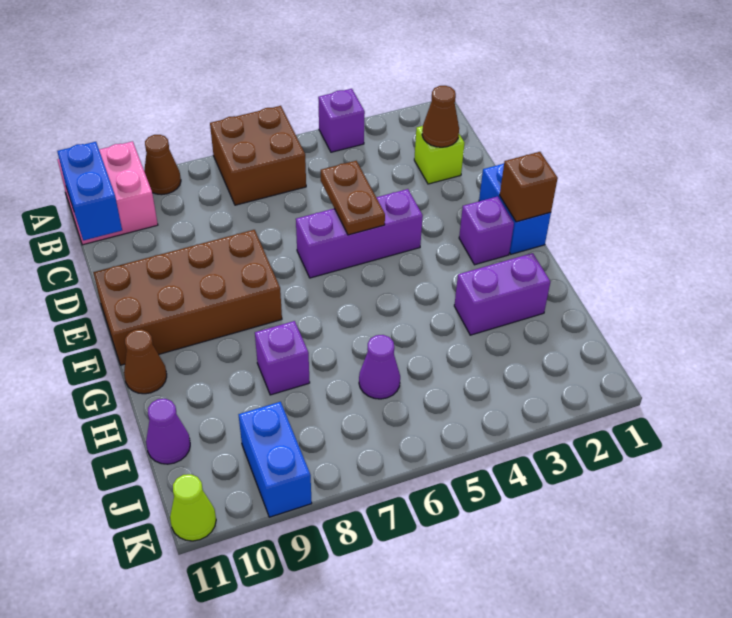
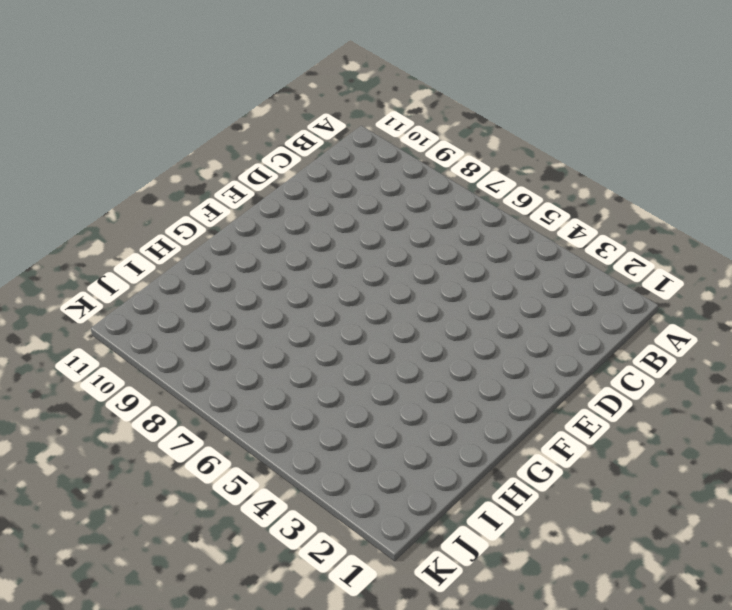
none -> purple 1x1 brick [318,89,365,152]
none -> brown 2x2 brick [210,106,306,205]
none -> brown 1x1 cone [144,135,181,195]

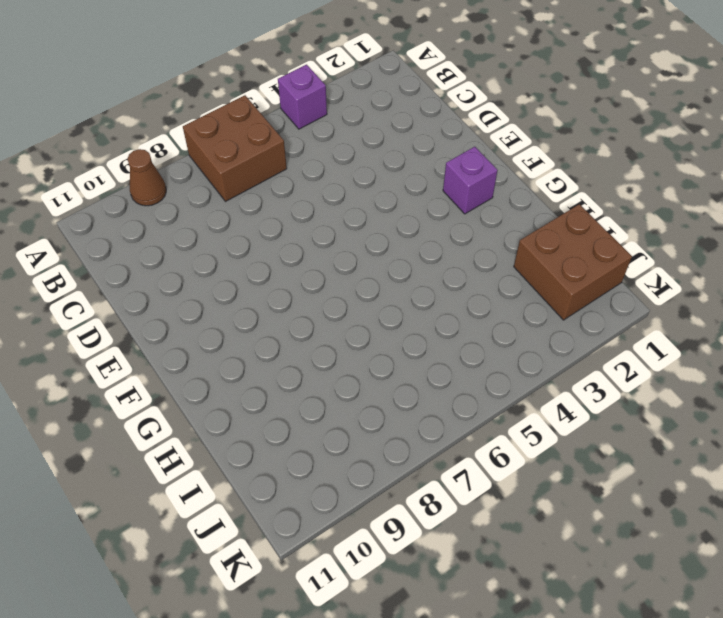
brown 2x2 brick [514,204,632,320] -> none
none -> pink 2x2 brick [58,141,158,245]
none -> lime 1x1 brick [414,126,464,184]
none -> blue 1x2 brick [479,163,551,254]

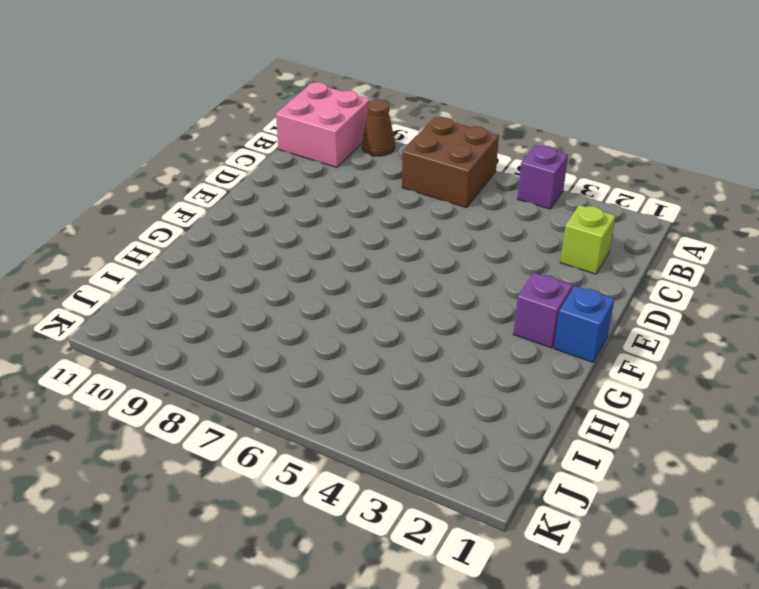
blue 1x1 brick [554,286,614,362] -> blue 1x2 brick [479,163,551,254]
none -> purple 1x3 brick [296,189,423,278]
none -> brown 2x4 brick [93,230,282,365]
none -> brown 1x1 cone [124,329,167,394]

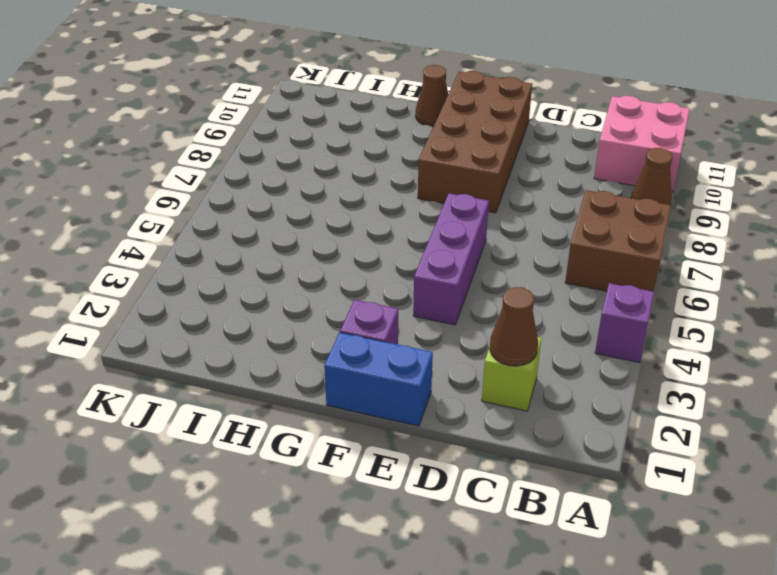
none -> purple 1x2 brick [454,253,550,335]
none -> purple 1x1 brick [255,321,310,395]
none -> purple 1x1 cone [359,335,400,399]

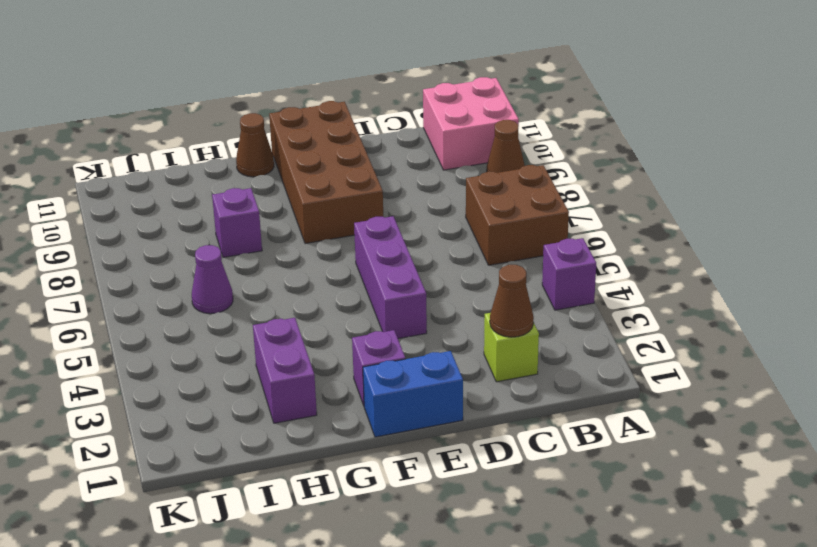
none -> purple 1x1 cone [146,399,190,464]
none -> blue 1x2 brick [239,402,312,517]
none -> lime 1x1 cone [170,474,216,541]

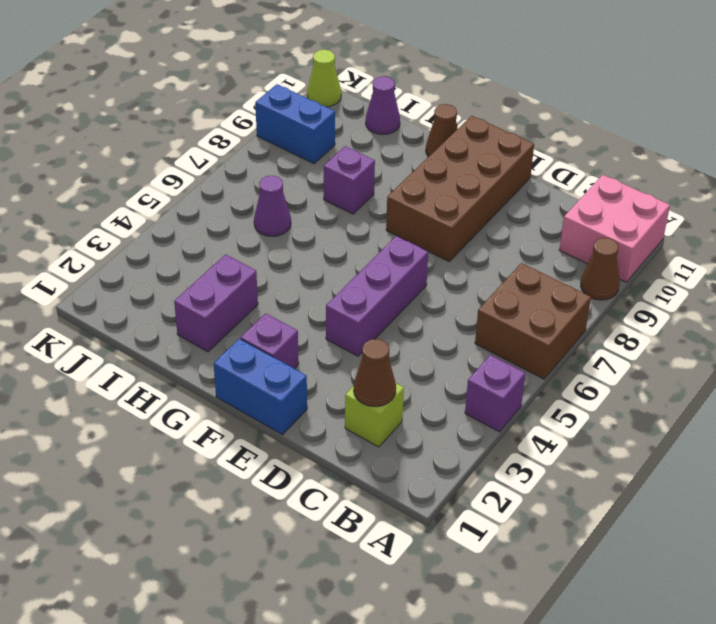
none -> blue 1x2 brick [57,142,122,240]
none -> brown 1x2 plate [321,161,385,235]
none -> brown 1x1 brick [500,152,558,222]

